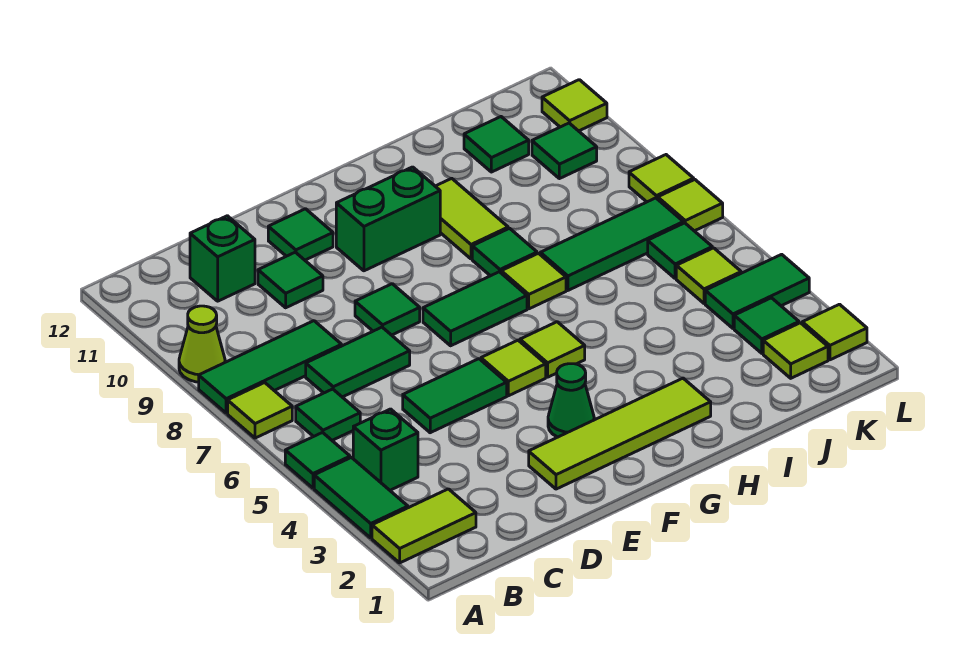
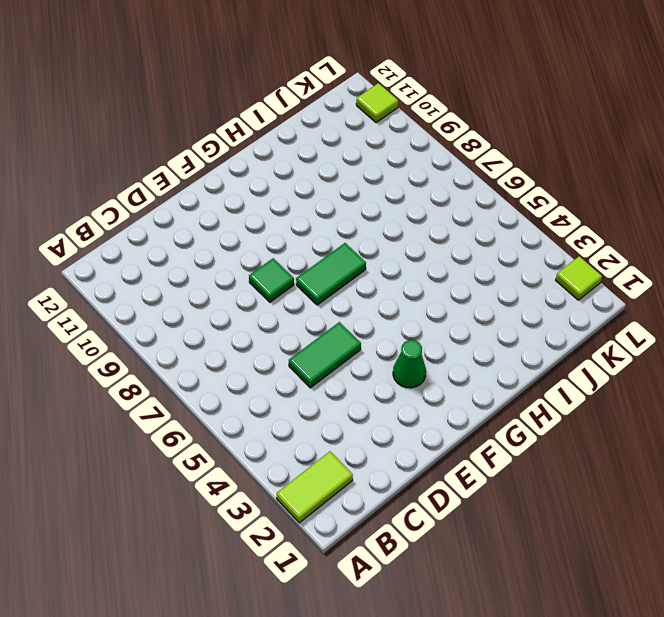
none -> green 1x2 tile [314,457,408,538]
none -> green 1x1 tile [285,433,350,488]
none -> lime 1x1 tile [228,383,292,438]
none -> green 1x3 tile [199,321,342,413]

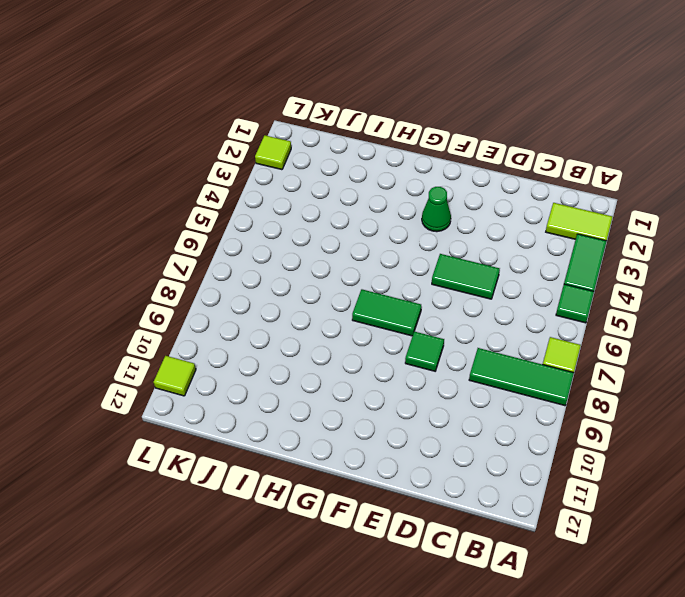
none -> lime 1x1 cone [179,306,225,382]
none -> green 1x1 brick [353,409,418,490]
none -> green 1x1 tile [296,389,360,440]
none -> green 1x2 tile [306,327,410,397]

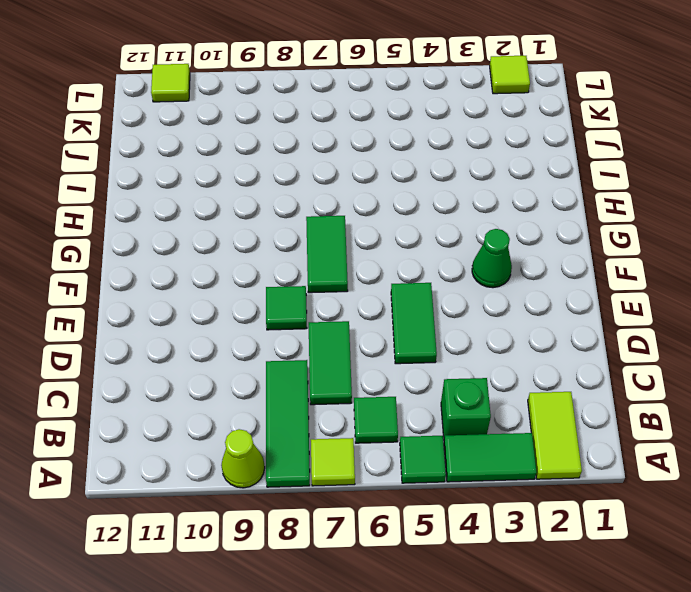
none -> green 1x1 brick [190,216,255,301]
none -> green 1x1 tile [258,252,323,308]
none -> lime 1x4 tile [529,378,711,489]
none -> green 1x1 tile [268,209,333,260]

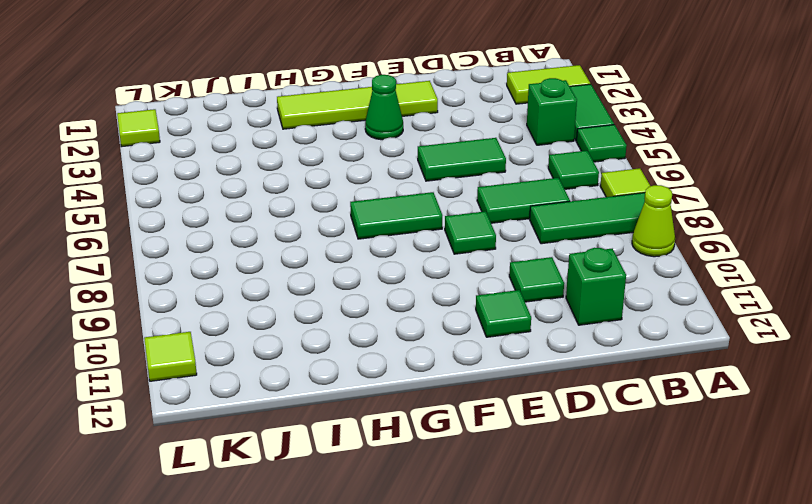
none -> lime 1x1 tile [481,340,546,396]
none -> green 1x2 brick [336,167,440,271]
none -> lime 1x1 tile [520,322,585,377]
none -> lime 1x1 tile [501,253,566,309]

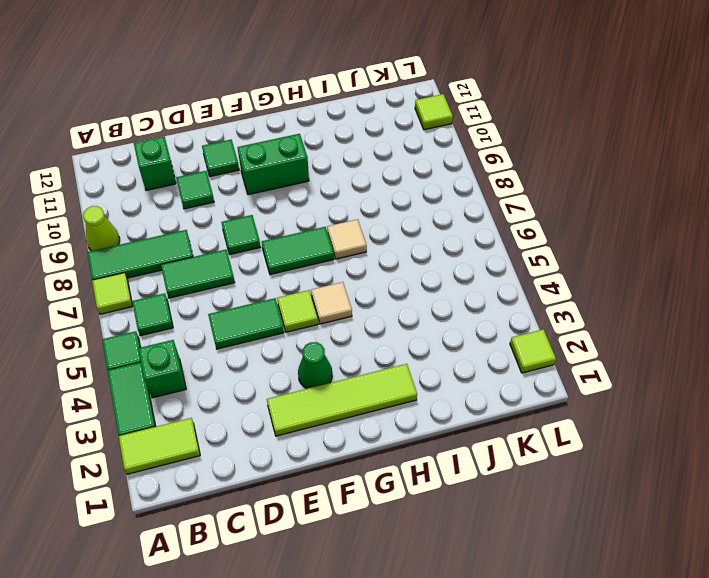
tan 1x1 tile [311,282,352,324] -> lime 1x1 tile [520,322,585,377]
tan 1x1 tile [327,219,367,259] -> lime 1x1 tile [501,253,566,309]
none -> green 1x1 tile [472,228,537,276]
none -> lime 1x2 tile [435,178,509,259]
none -> green 1x3 tile [540,198,683,290]
none -> green 1x1 tile [464,117,529,172]

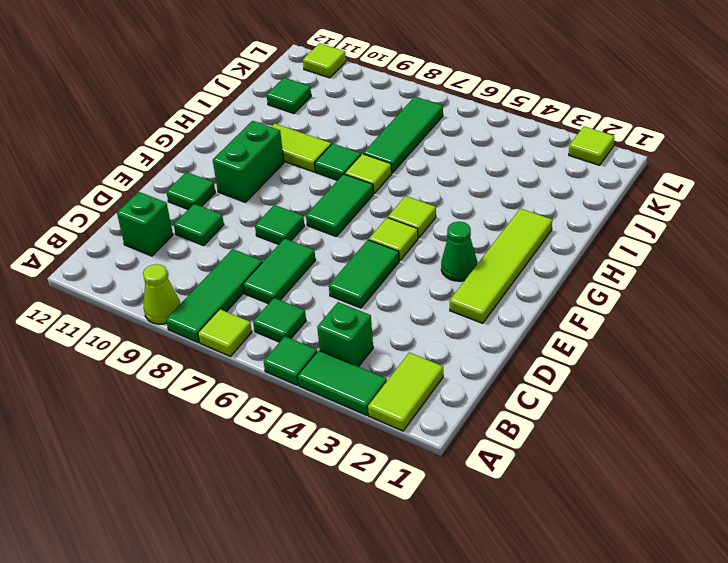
none -> lime 1x1 tile [763,323,828,378]
none -> green 1x1 tile [734,298,799,353]
none -> green 1x2 tile [705,254,809,328]
none -> lime 1x1 tile [676,248,741,303]

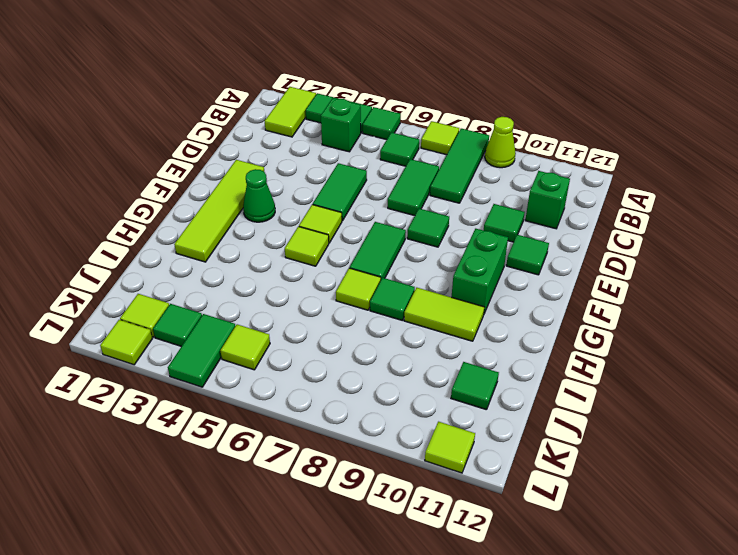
none -> green 1x3 tile [540,198,683,290]
none -> green 1x1 tile [648,223,712,278]
none -> green 1x1 tile [532,123,597,179]
none -> lime 1x1 tile [658,180,723,231]

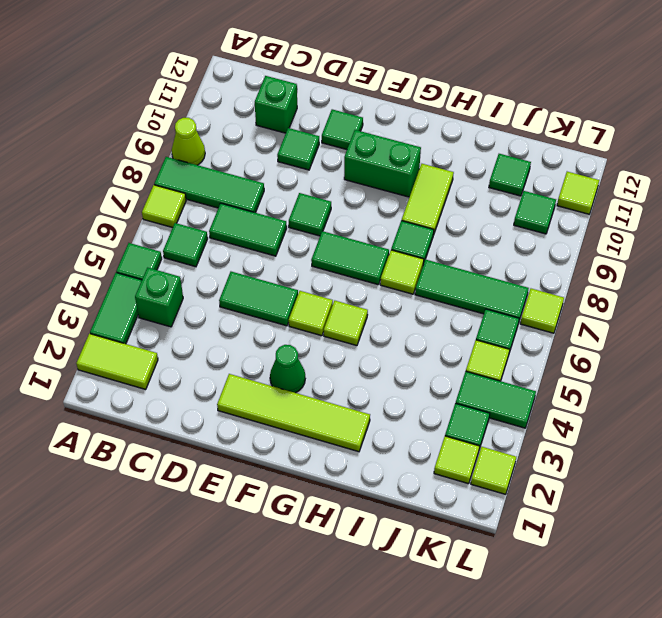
none -> lime 1x1 tile [629,155,694,202]

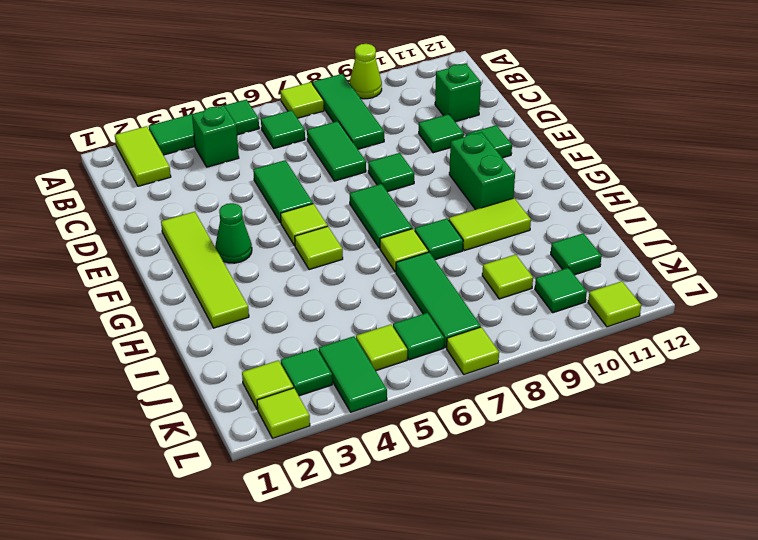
lime 1x1 tile [482,255,533,299] -> lime 1x1 tile moved to [629,155,694,202]

